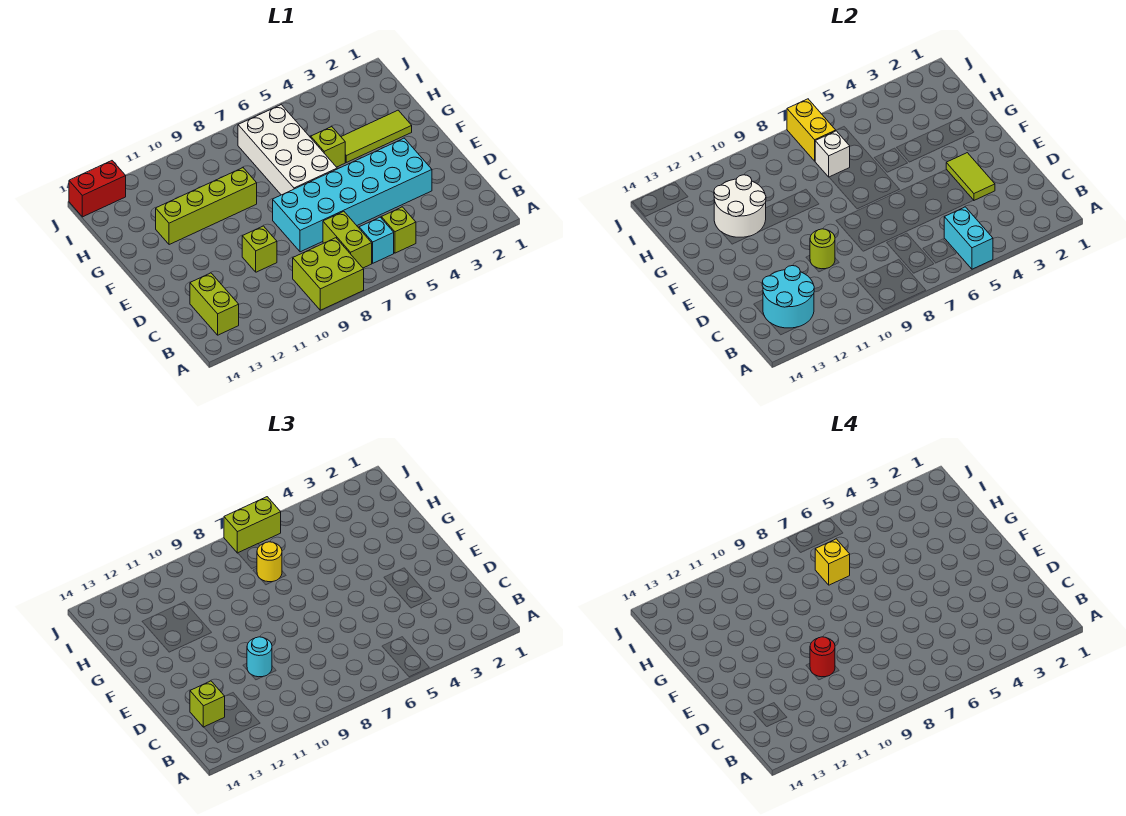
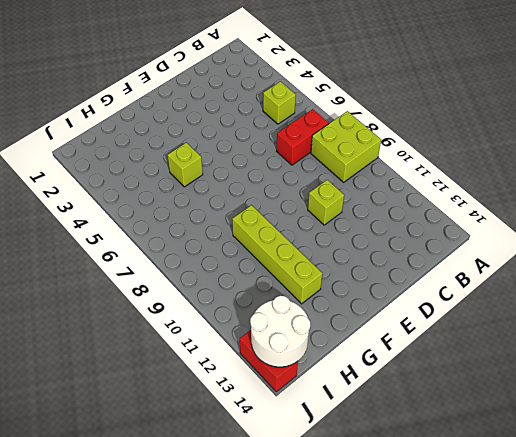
red 1x2 brick [276,109,329,165] -> lime 1x2 brick [323,212,372,268]
white 2x2 round brick [250,296,310,367] -> white 2x2 round brick moved to [714,175,766,237]
none -> cyan 1x1 brick [359,217,394,263]
none -> lime 1x2 brick [190,273,239,335]
none -> cyan 2x6 brick [273,138,432,252]

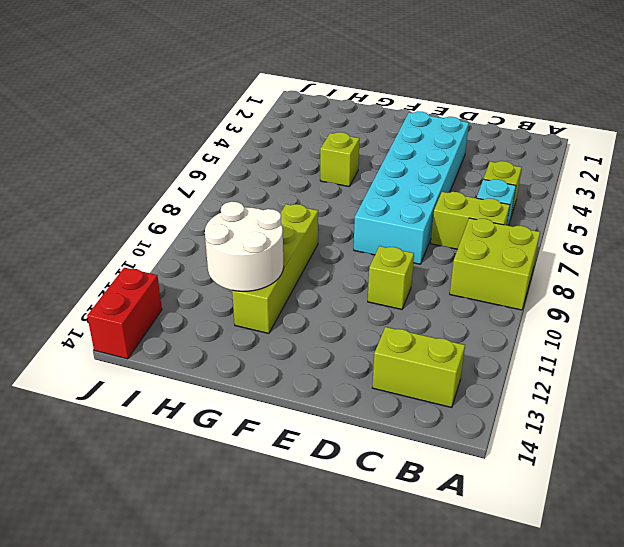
none -> white 2x4 brick [238,105,337,195]
none -> lime 1x3 tile [341,110,412,162]
none -> cyan 1x2 brick [944,207,993,269]

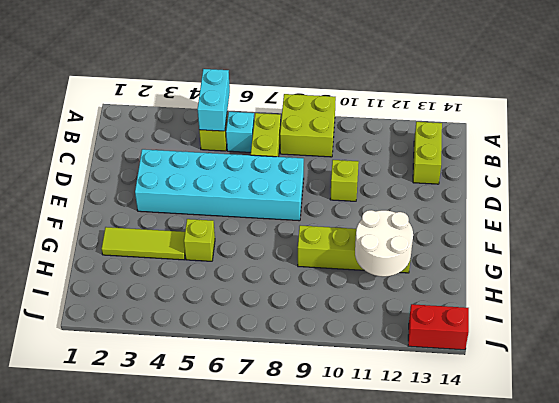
none -> white 2x4 brick [238,105,337,195]
none -> cyan 2x2 round brick [762,266,814,328]
none -> lime 1x2 tile [946,153,995,200]

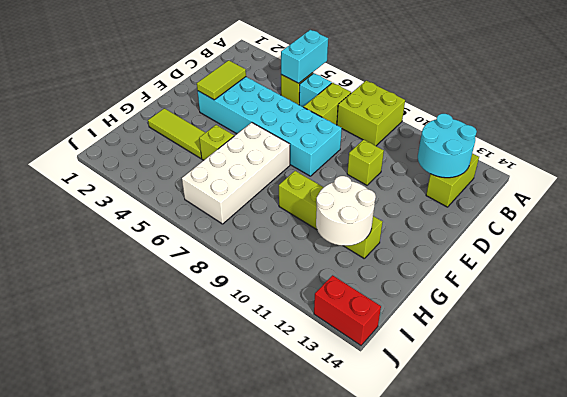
none -> lime 1x1 round brick [810,229,835,269]
none -> white 1x1 brick [815,131,850,177]
none -> yellow 1x2 brick [787,99,836,161]

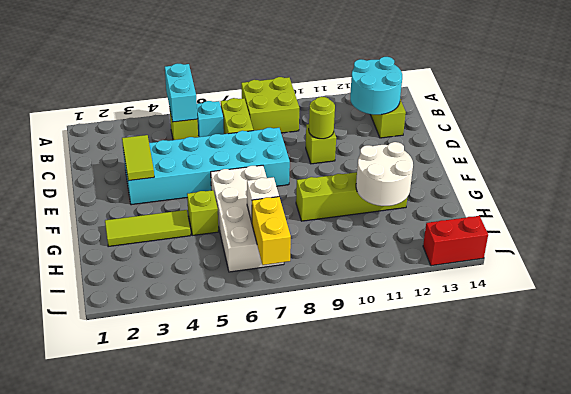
none -> lime 1x1 brick [190,681,225,727]
none -> cyan 1x1 round brick [247,637,272,677]
none -> yellow 1x1 round brick [257,542,282,582]

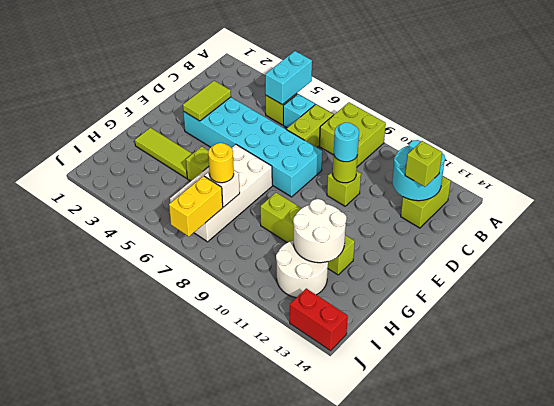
white 2x2 round brick [276,240,328,298] -> none
none -> lime 1x2 brick [224,497,281,553]
none -> red 1x1 round brick [810,637,835,677]
none -> yellow 1x1 brick [815,539,850,585]

